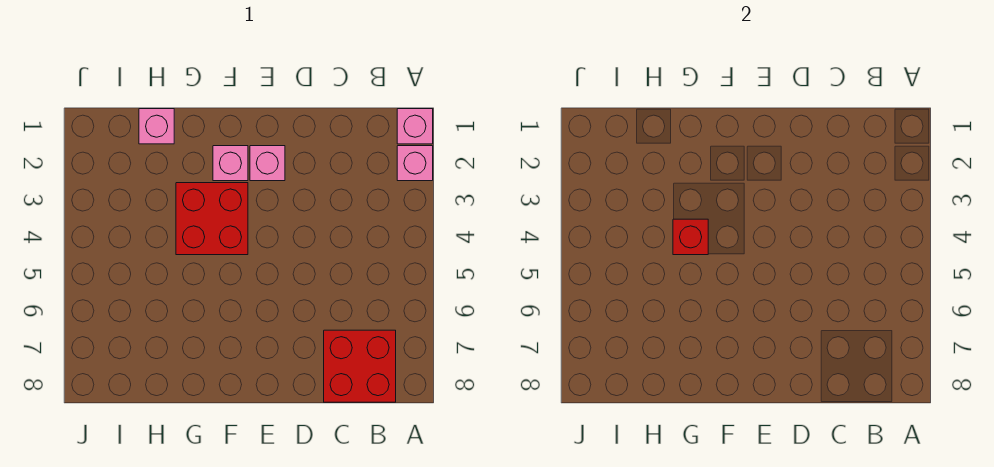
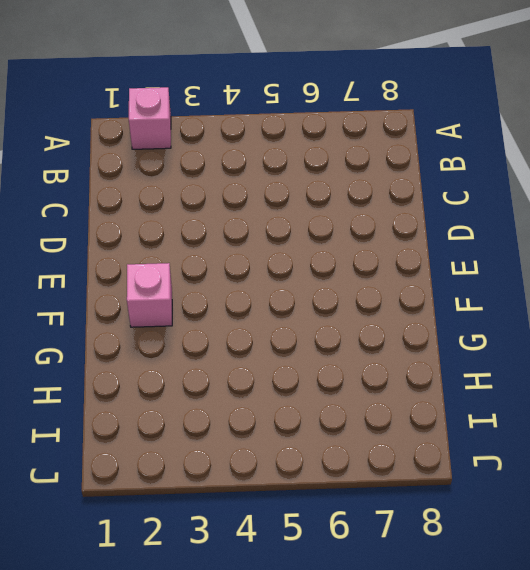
none -> pink 1x1 brick [397,109,433,144]
none -> red 2x2 brick [324,330,396,402]

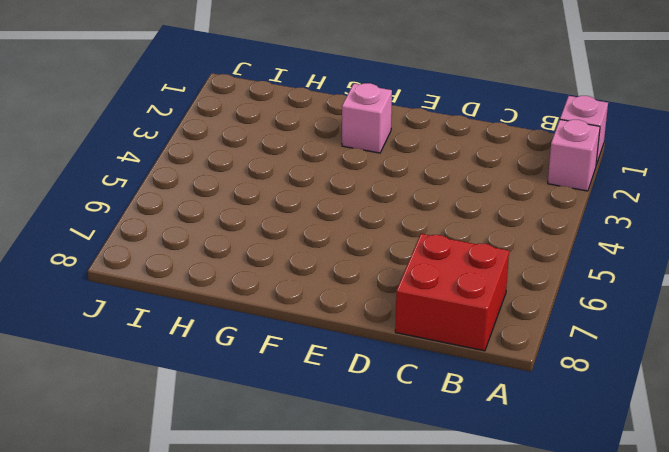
none -> pink 1x1 brick [250,146,285,181]
none -> red 2x2 brick [176,183,248,255]

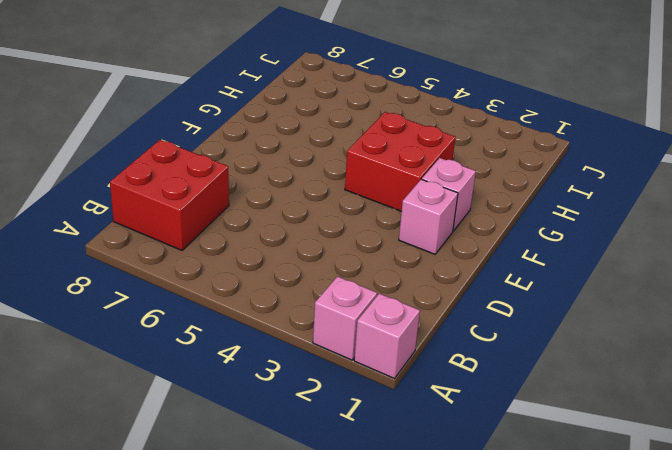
none -> pink 1x1 brick [139,109,174,144]
none -> red 1x1 brick [673,219,708,255]

